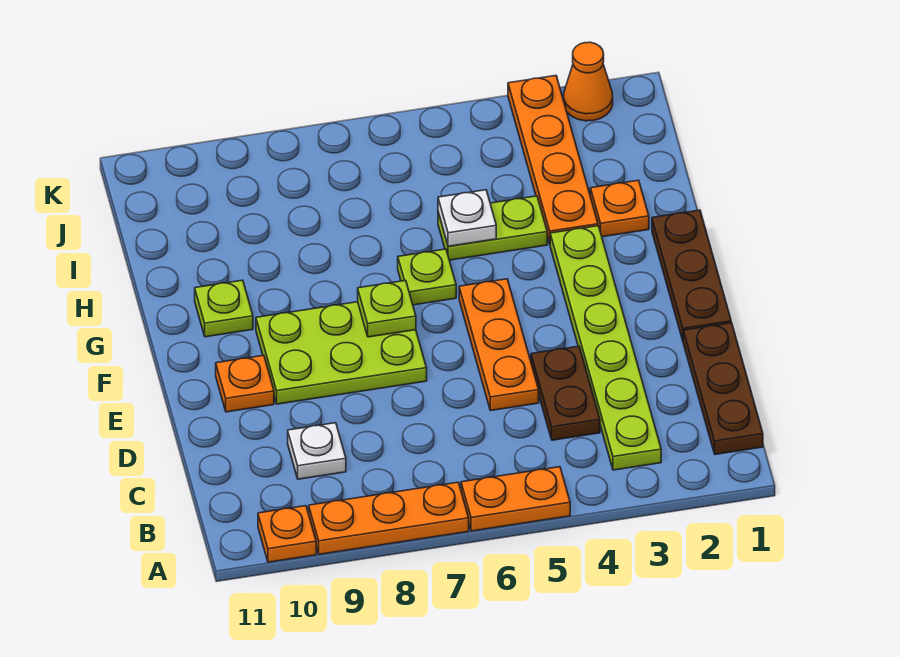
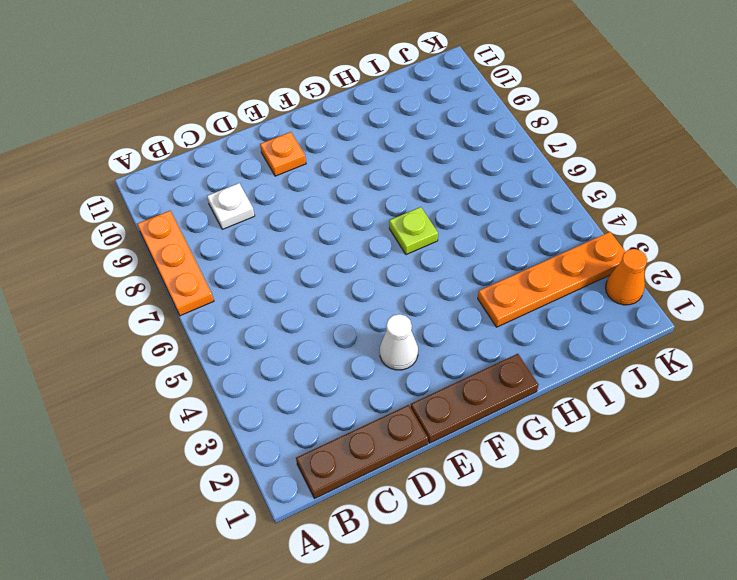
white 1x1 cone [380,314,418,370] -> lime 1x6 plate [550,226,661,470]
none -> orange 1x2 plate [461,467,570,531]
none -> orange 1x1 plate [258,506,316,562]
none -> brown 1x2 plate [531,346,600,440]

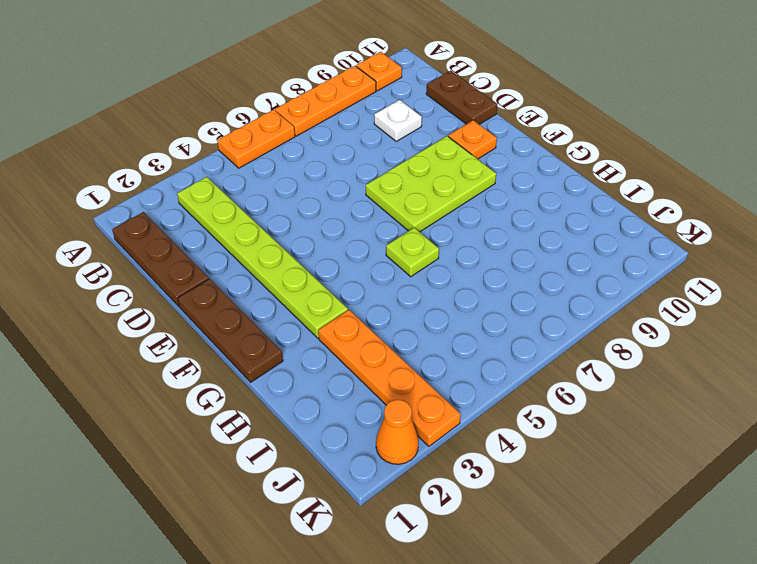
brown 1x2 plate [426,71,497,124] -> brown 1x2 plate moved to [531,346,600,440]
none -> orange 1x3 plate [459,279,539,411]
none -> lime 1x1 plate [195,280,253,337]
none -> orange 1x1 plate [590,180,649,237]

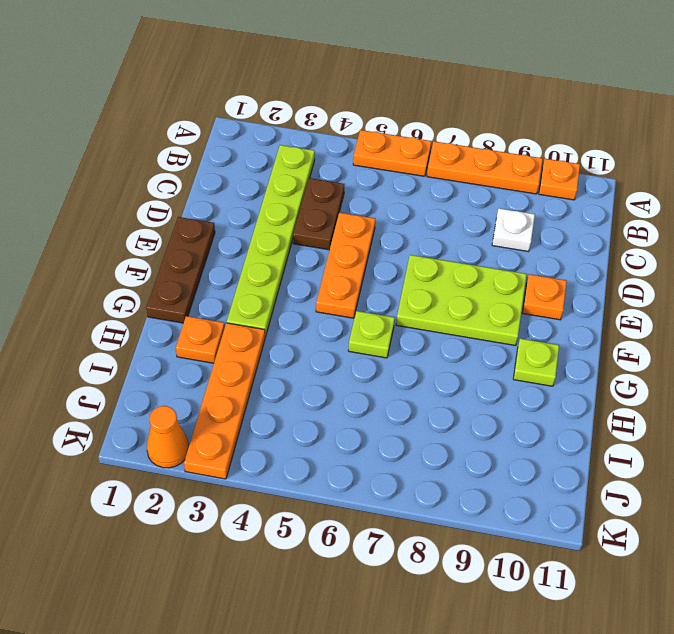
none -> brown 1x3 plate [683,323,763,454]
none -> lime 1x2 plate [438,196,547,260]
none -> lime 1x1 plate [358,280,416,337]

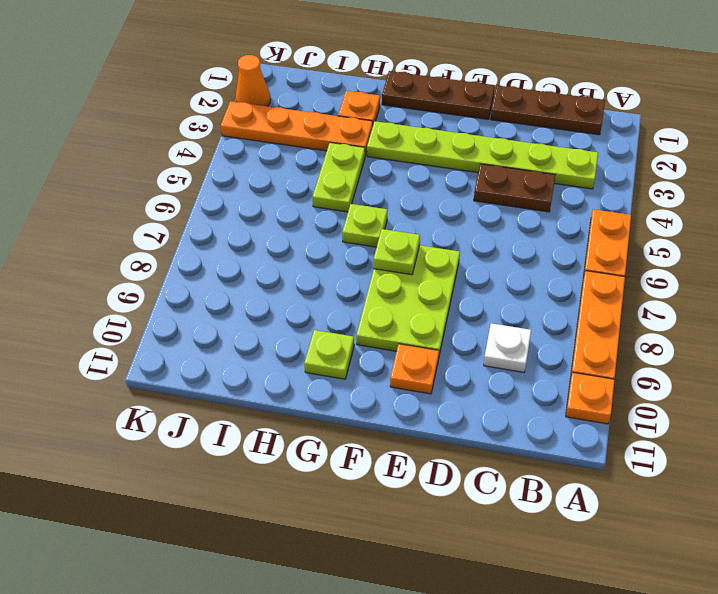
none -> orange 1x3 plate [459,279,539,411]
none -> white 1x1 plate [438,190,496,246]

